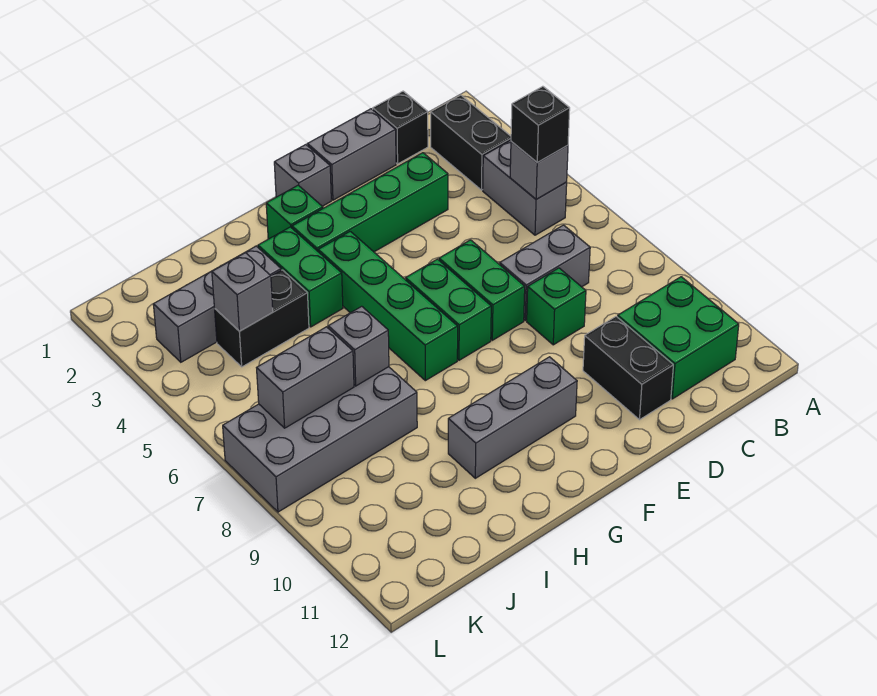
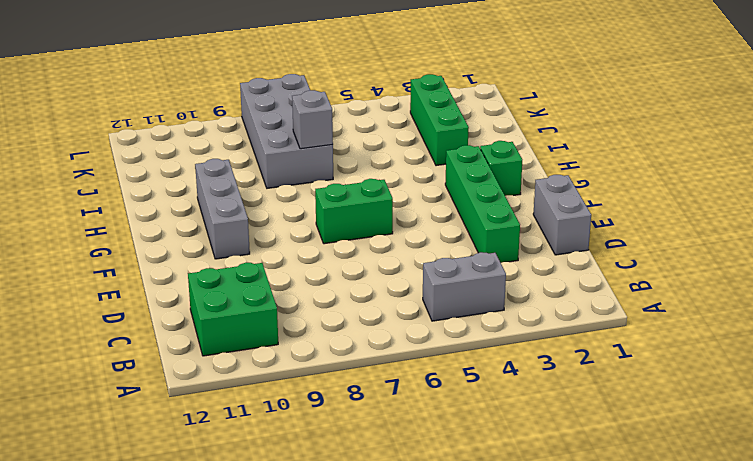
green 1x3 brick [410,74,469,166] -> grey 1x3 brick [153,246,281,362]
none -> black 1x2 brick [431,95,511,190]
none -> black 1x1 brick [373,91,428,164]
none -> grey 1x2 brick [500,225,590,321]

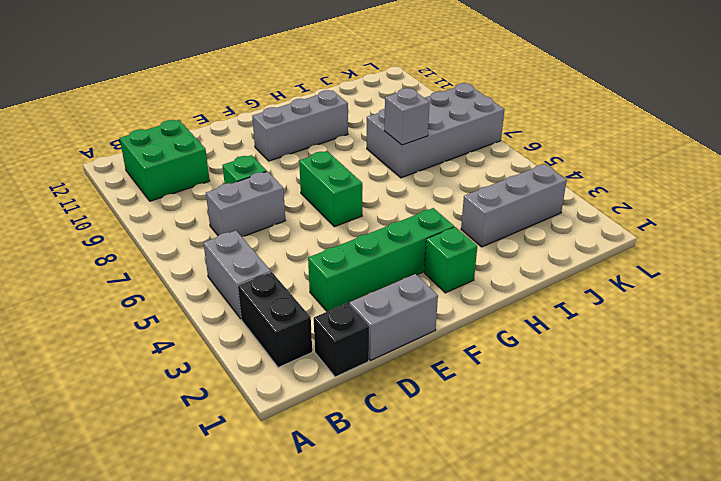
none -> black 1x2 brick [583,316,673,420]
none -> green 1x2 brick [439,240,525,340]
none -> grey 1x1 brick [274,145,331,206]

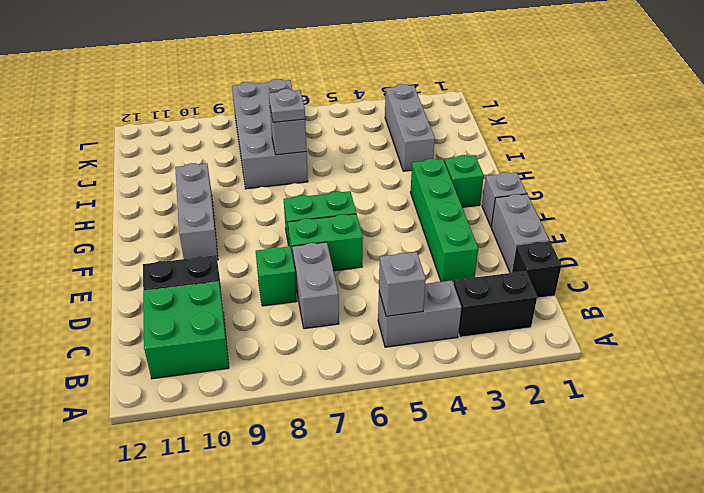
grey 1x1 plate [269,89,305,122] -> none
none -> green 1x4 brick [318,231,458,381]
none -> green 1x2 brick [258,227,343,327]
none -> black 1x2 brick [215,270,309,367]

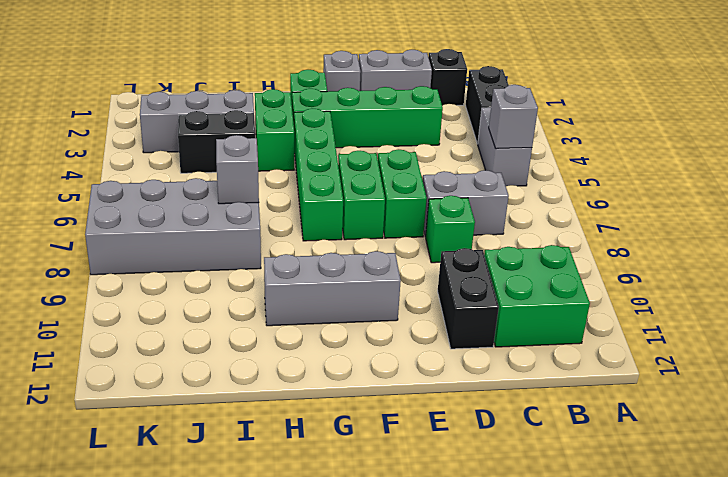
none -> grey 1x1 brick [212,253,273,331]
none -> grey 1x2 brick [257,327,354,428]
none -> black 1x1 brick [511,86,570,163]

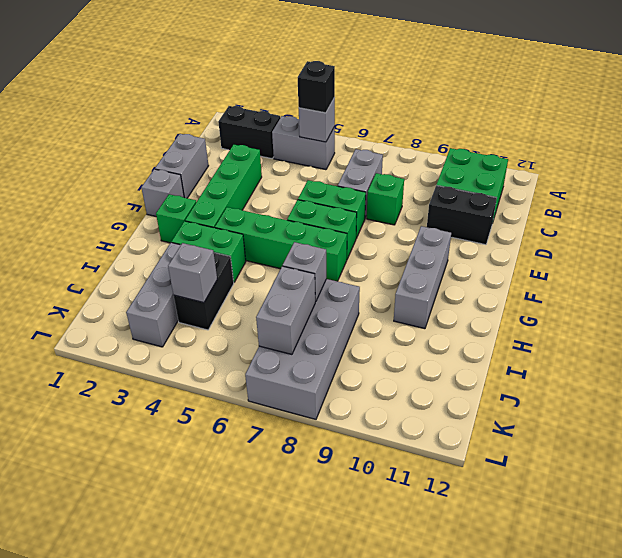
none -> black 1x1 brick [373,91,428,164]

